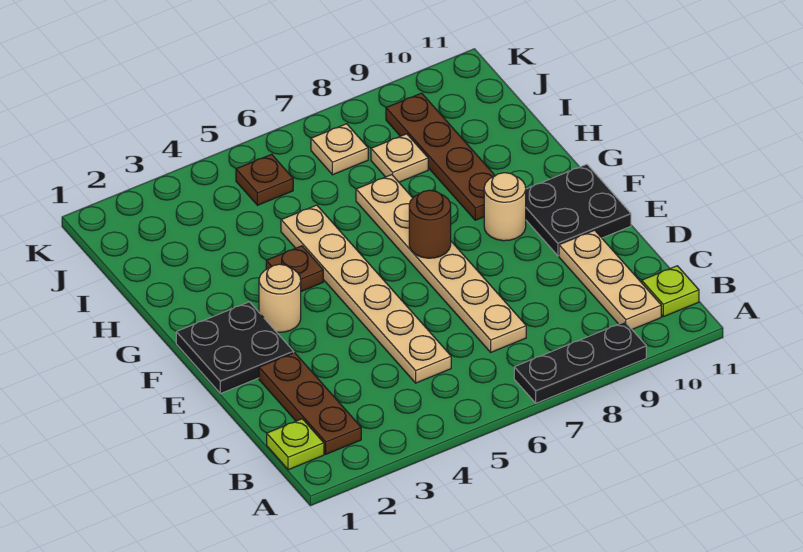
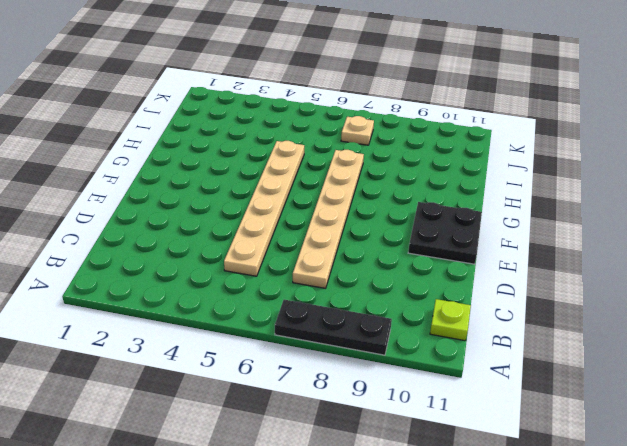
none -> lime 1x1 plate [267,419,324,470]
none -> brown 1x3 plate [259,353,361,454]
none -> tan 1x3 plate [559,230,661,329]

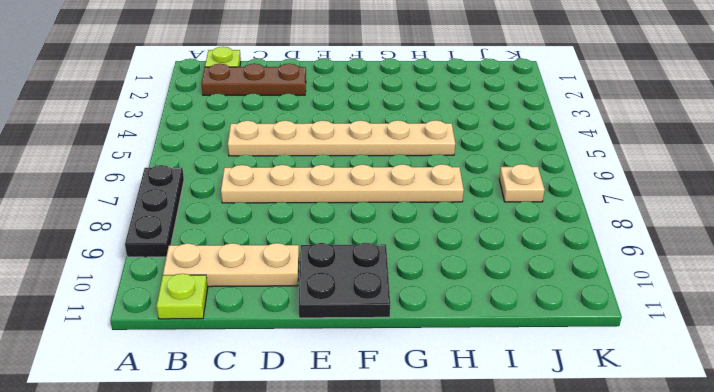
none -> black 2x2 plate [176,302,294,394]
none -> tan 1x1 round brick [259,264,301,332]
none -> tan 1x1 round brick [484,173,526,241]

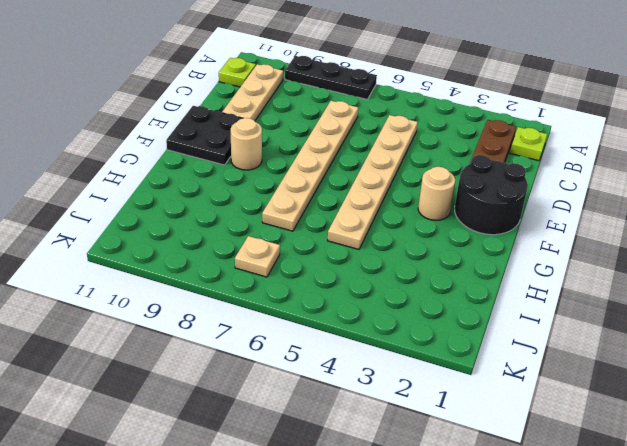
black 2x2 round brick [455,155,528,235] -> black 2x2 plate [176,302,294,394]
none -> brown 1x1 plate [266,246,323,291]
none -> brown 1x4 plate [386,93,495,220]
none -> tan 1x1 plate [371,134,428,182]

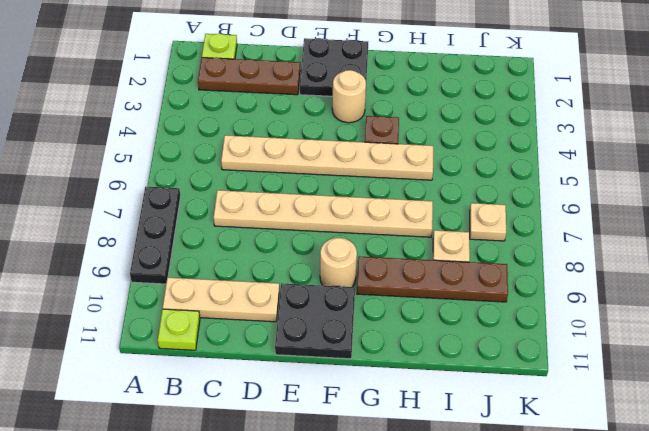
none -> brown 1x1 plate [236,154,293,205]
none -> brown 1x1 round brick [409,190,451,258]

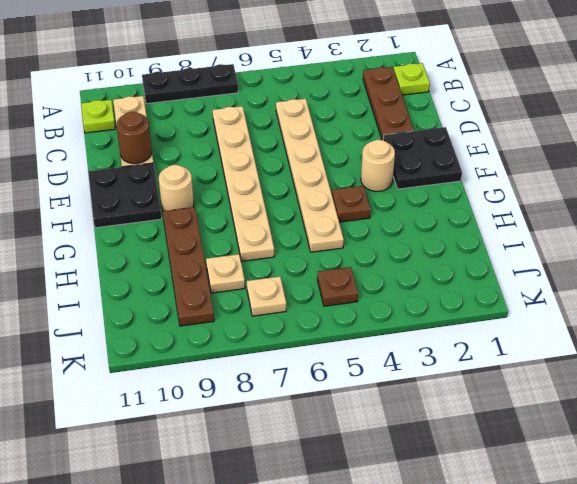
brown 1x1 round brick [116,112,152,164] -> brown 1x1 round brick moved to [409,190,451,258]

